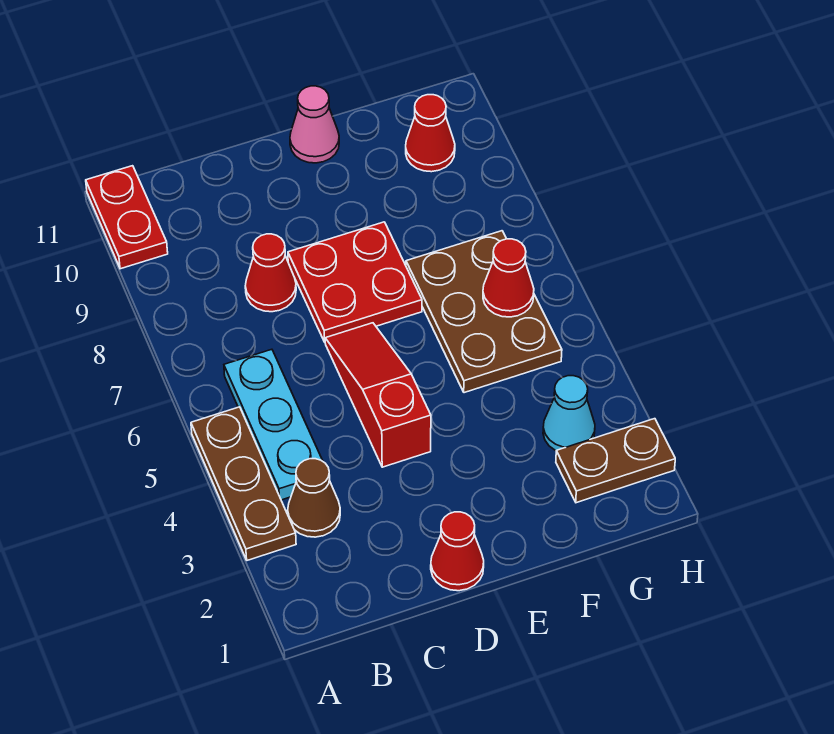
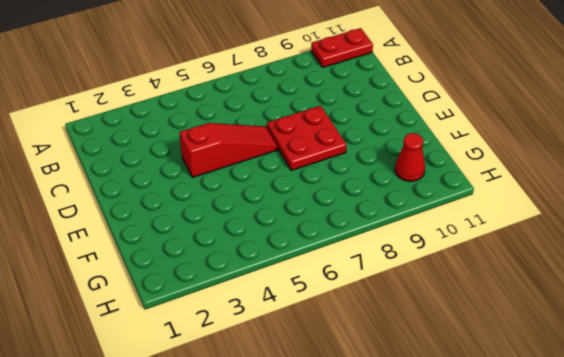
none -> brown 1x3 plate [191,407,296,560]
none -> brown 1x1 cone [288,459,340,537]
none -> cyan 1x3 plate [224,349,323,500]

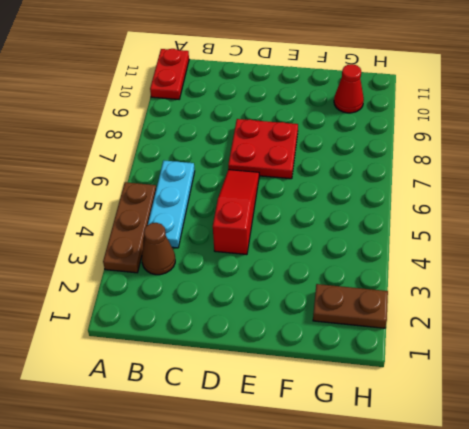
none -> red 1x1 cone [245,234,296,312]
none -> red 1x1 cone [431,512,484,591]
none -> pink 1x1 cone [290,86,339,163]

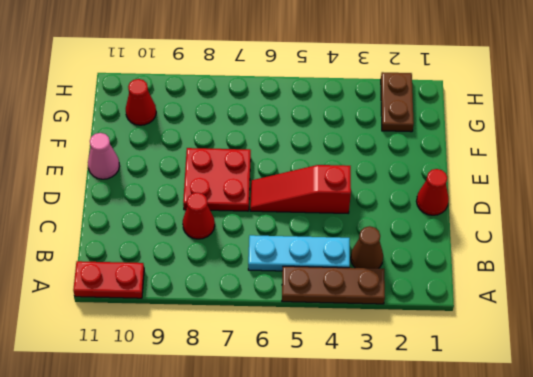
none -> brown 2x3 plate [406,231,562,393]
none -> cyan 1x1 cone [543,376,595,451]
none -> red 1x1 cone [483,239,534,317]

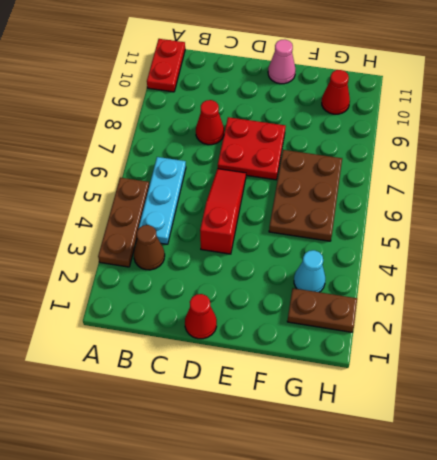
none -> red 1x1 cone [483,239,534,317]

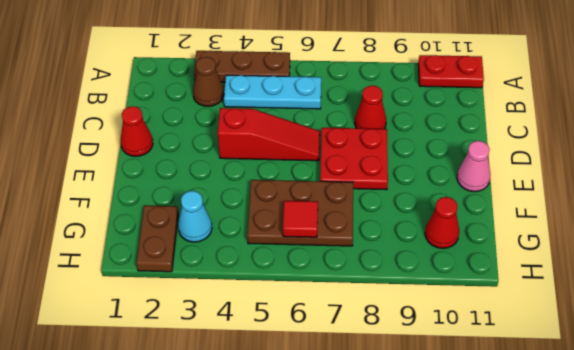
red 1x1 tile [283,201,318,237] -> red 1x1 cone [483,239,534,317]

